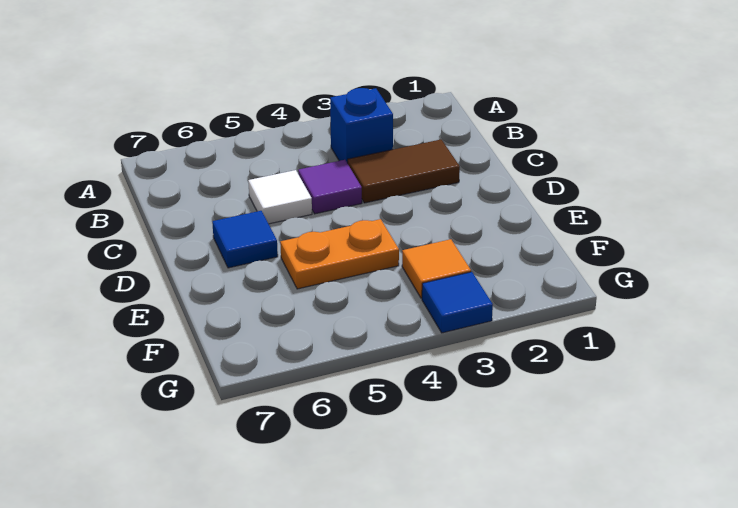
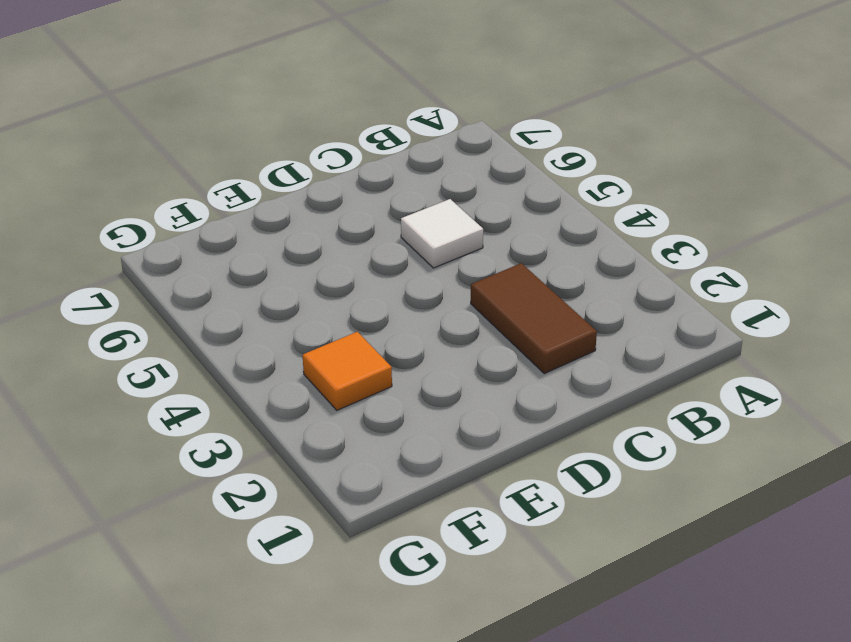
none -> blue 1x1 brick [330,88,393,163]
none -> purple 1x1 tile [298,160,362,214]

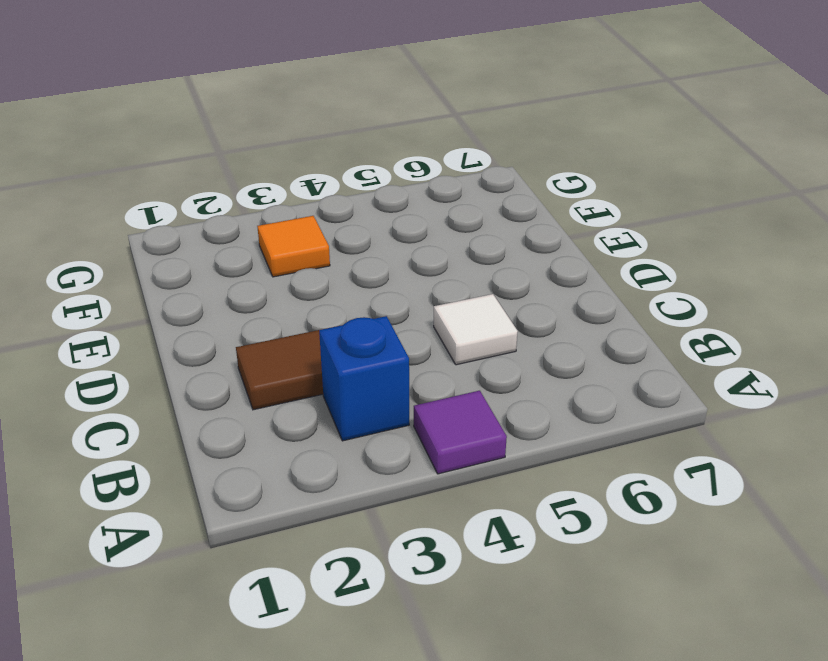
purple 1x1 tile [414,391,507,474] -> purple 1x1 tile moved to [298,160,362,214]
none -> blue 1x1 tile [212,211,278,268]
none -> orange 1x2 plate [280,219,399,289]

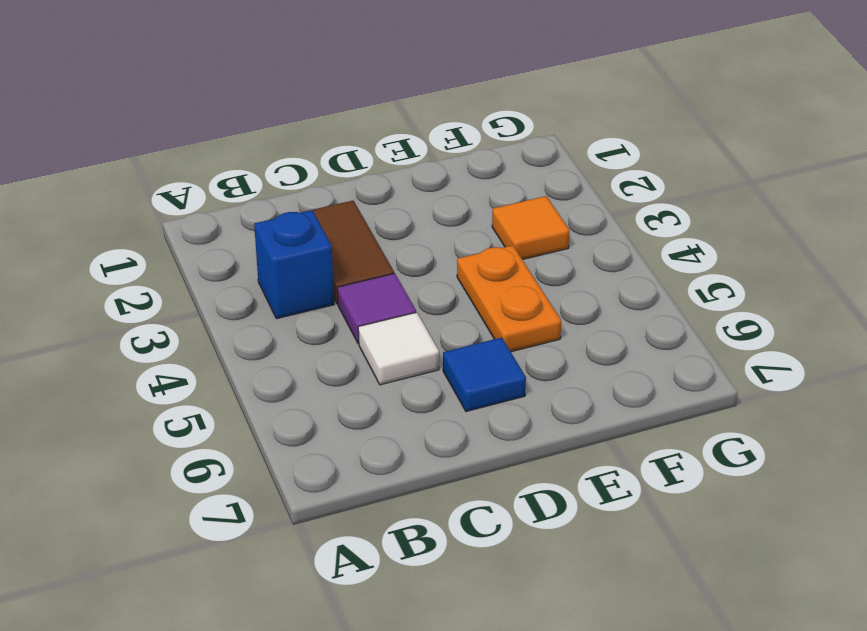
none -> blue 1x1 tile [422,272,493,333]

